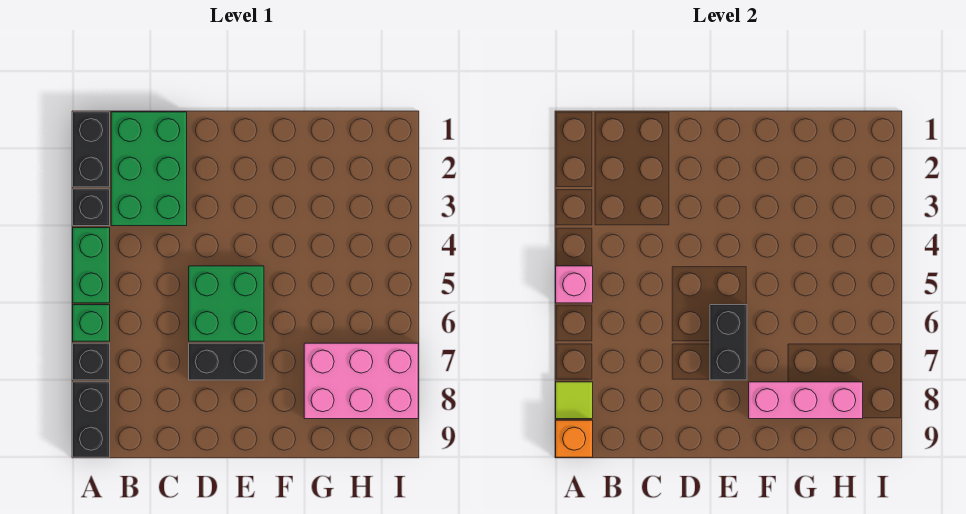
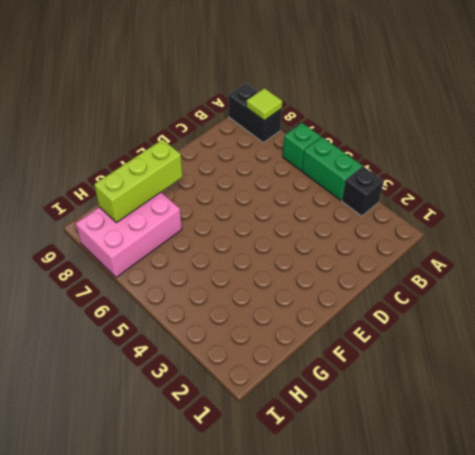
lime 1x3 brick [94,139,183,223] -> pink 1x3 brick [749,382,863,419]
none -> black 1x2 brick [73,112,110,187]
none -> black 1x1 brick [73,343,110,380]
none -> green 2x3 brick [111,112,187,226]

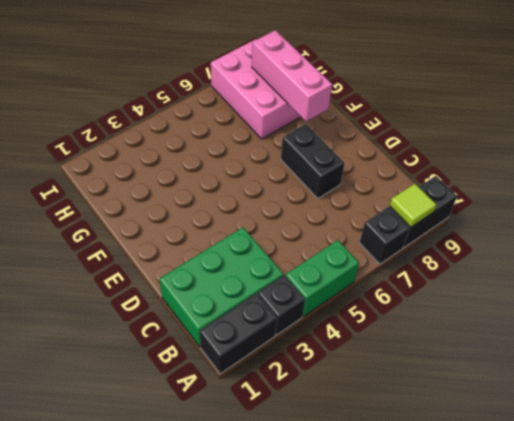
none -> green 1x1 brick [73,305,110,341]
none -> green 2x2 brick [189,266,264,341]
none -> pink 1x1 brick [556,266,593,303]

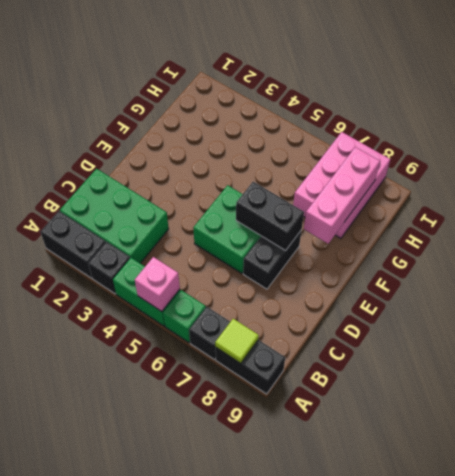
none -> orange 1x1 brick [556,420,593,457]

